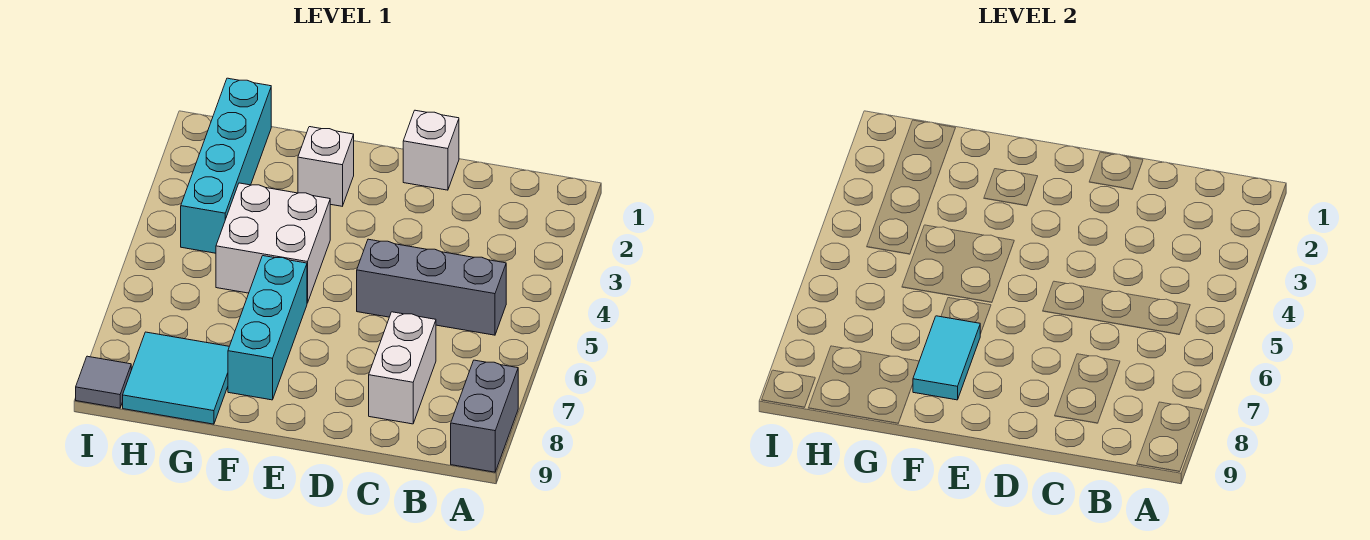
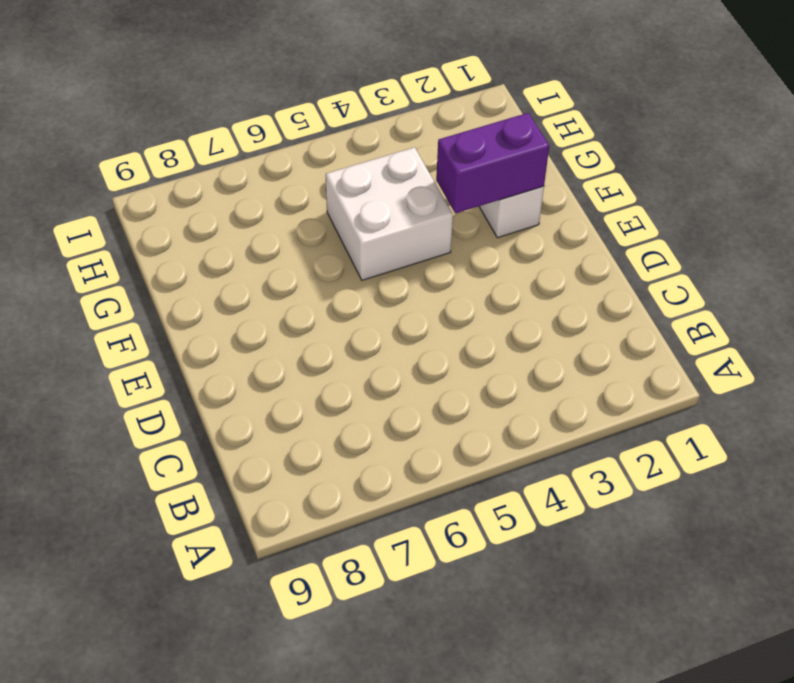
purple 1x2 brick [436,113,549,213] -> none
none -> grey 1x2 brick [451,360,518,472]
none -> grey 1x3 brick [357,239,506,335]

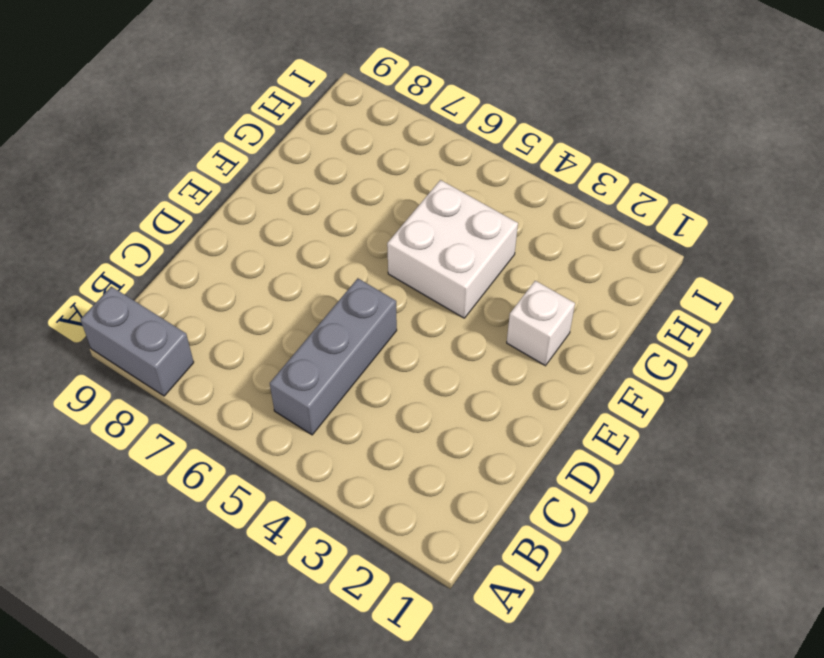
none -> white 1x2 brick [369,312,436,424]
none -> white 1x1 brick [403,110,459,190]

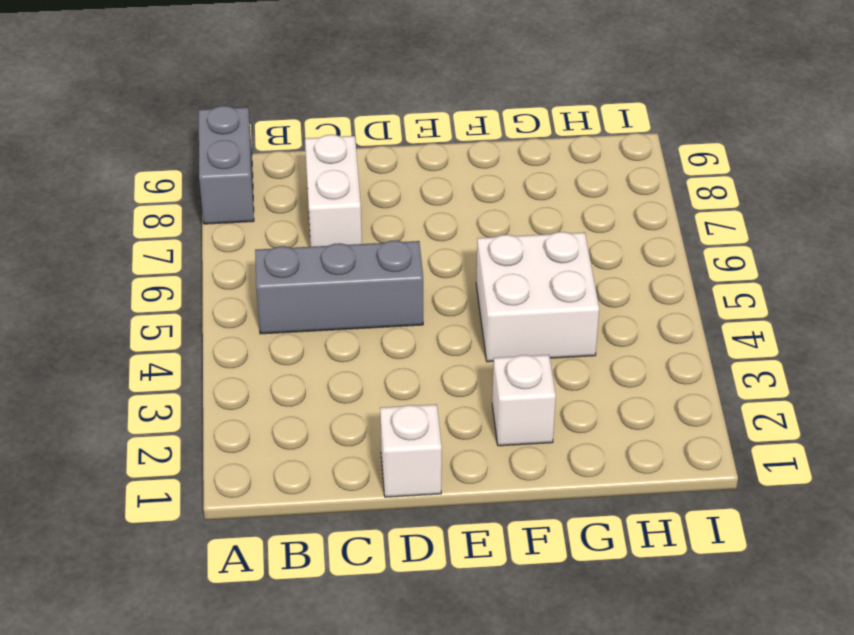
none -> cyan 1x3 brick [228,256,307,400]
none -> cyan 2x2 tile [123,332,229,424]

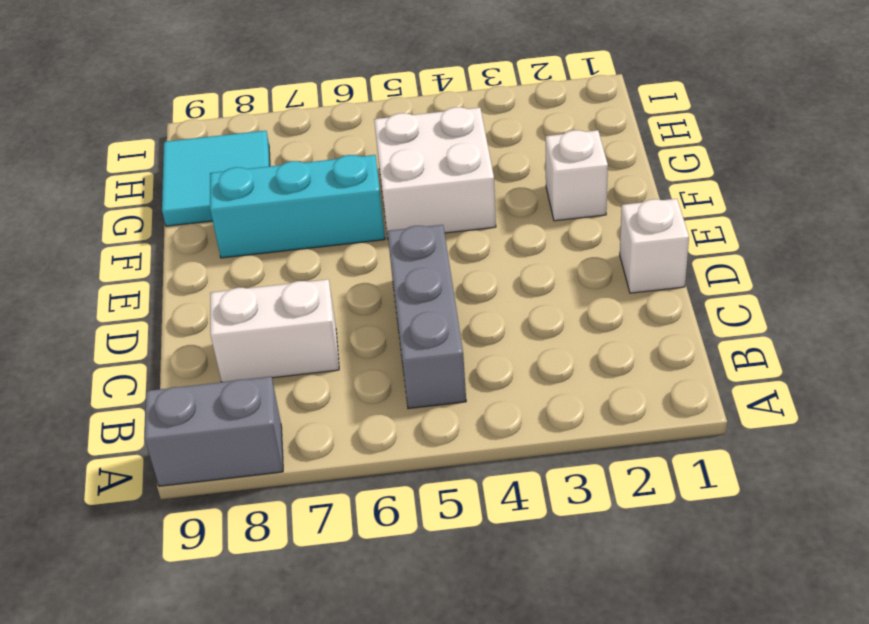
none -> cyan 1x4 brick [181,78,271,253]
none -> grey 1x1 tile [76,356,131,408]

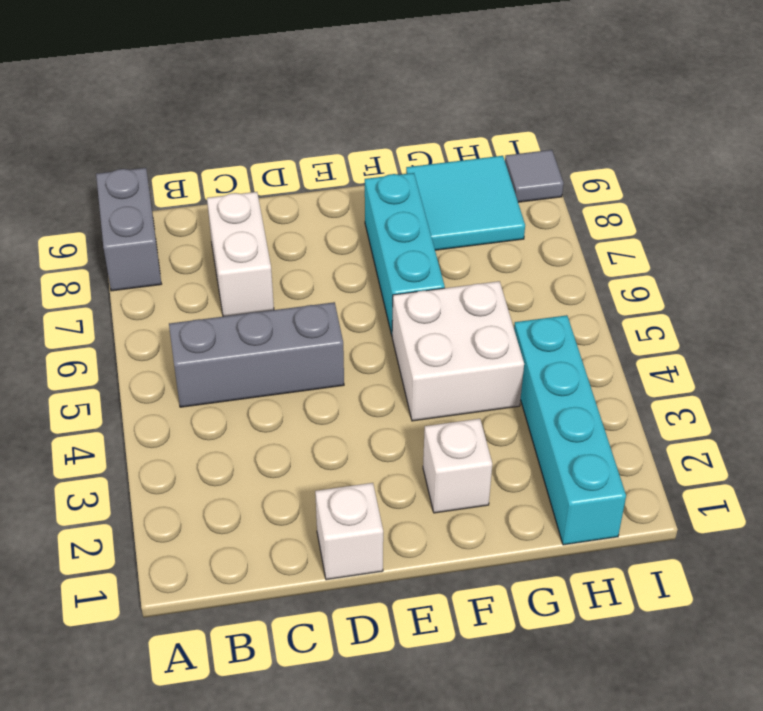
none -> cyan 1x2 tile [913,316,980,400]

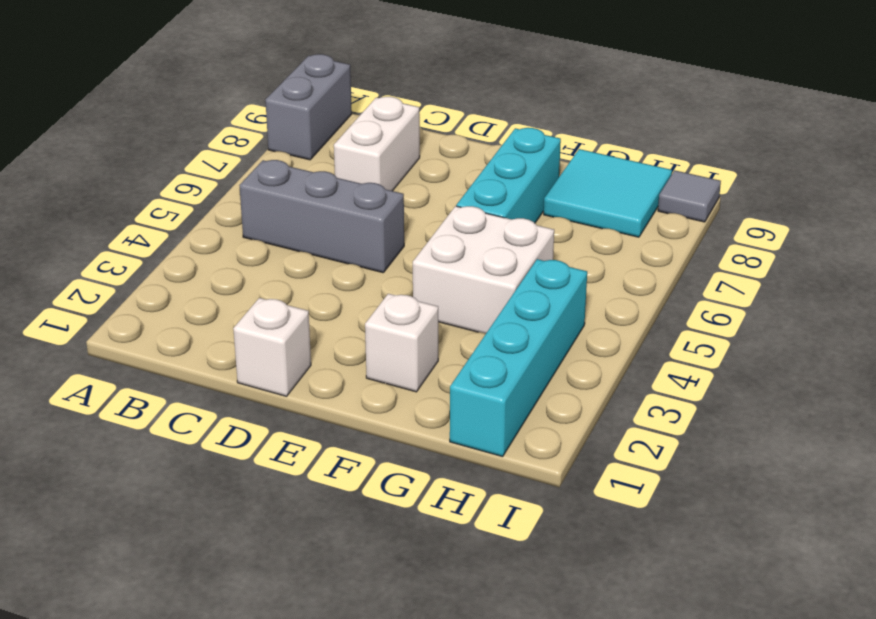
none -> cyan 1x2 tile [913,316,980,400]

